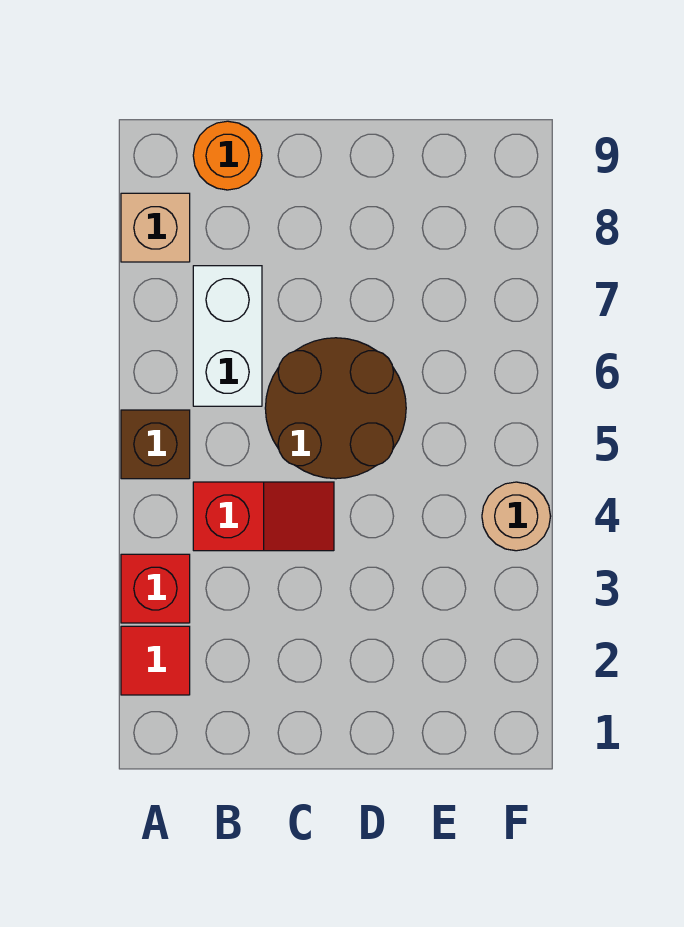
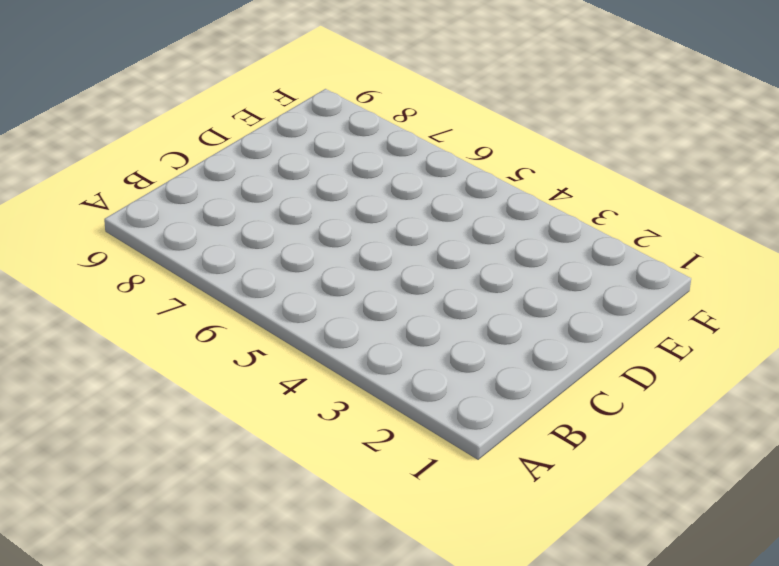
none -> red 1x1 tile [121,626,190,695]
none -> red 1x1 brick [121,554,190,623]

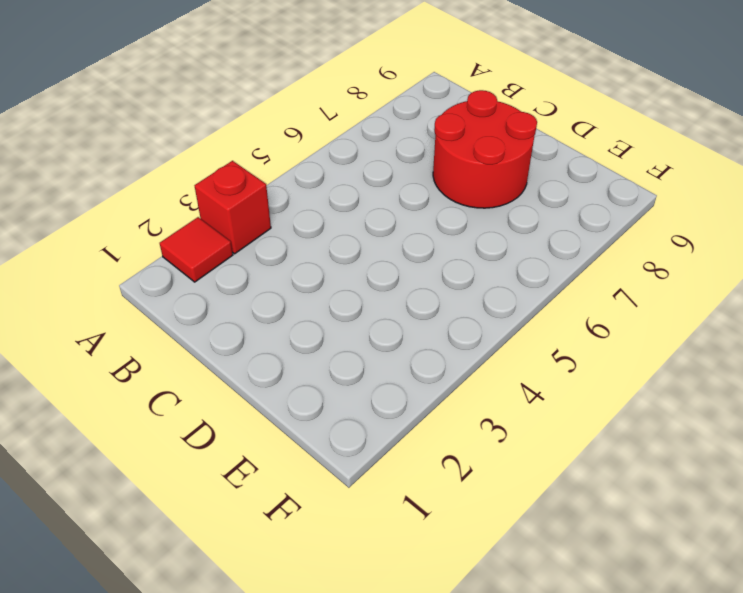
red 2x2 round brick [433,90,537,208] -> none
none -> brown 1x1 brick [121,410,190,479]
none -> tan 1x1 brick [121,193,190,262]

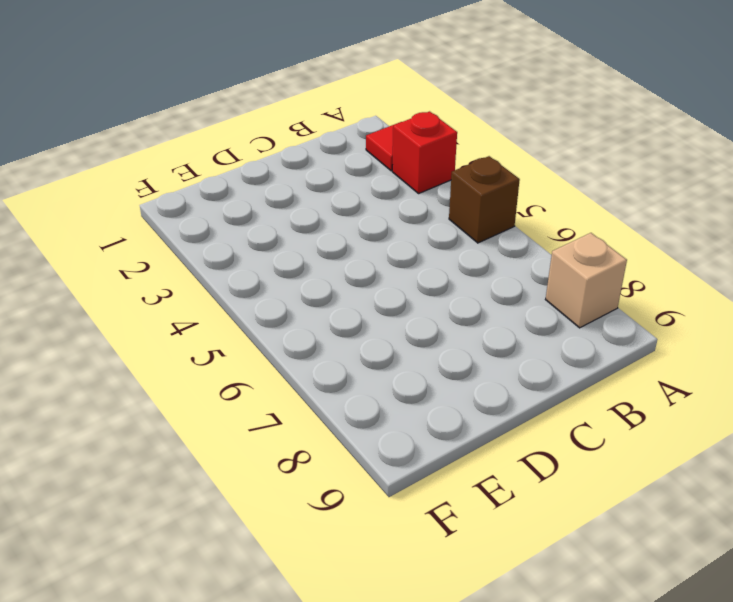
none -> red 1x2 slope [193,482,334,551]
none -> white 1x2 brick [193,266,262,406]

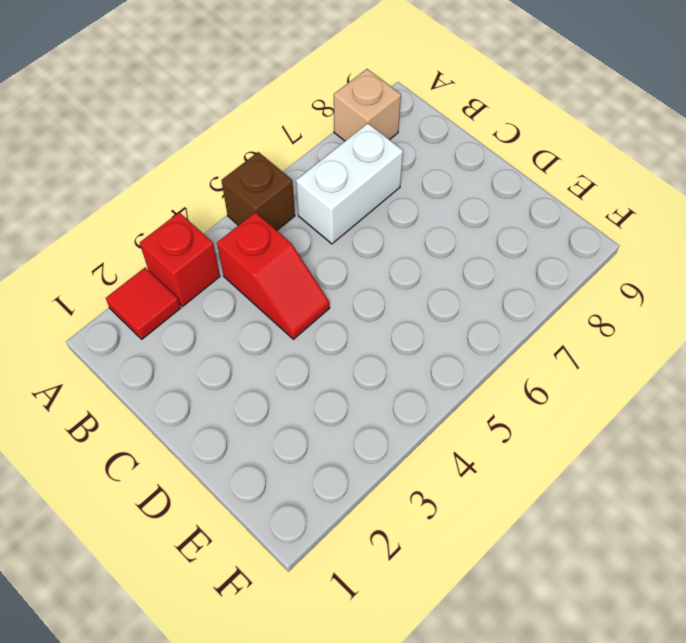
none -> orange 1x1 round brick [193,121,262,190]
none -> brown 2x2 round brick [265,338,406,479]

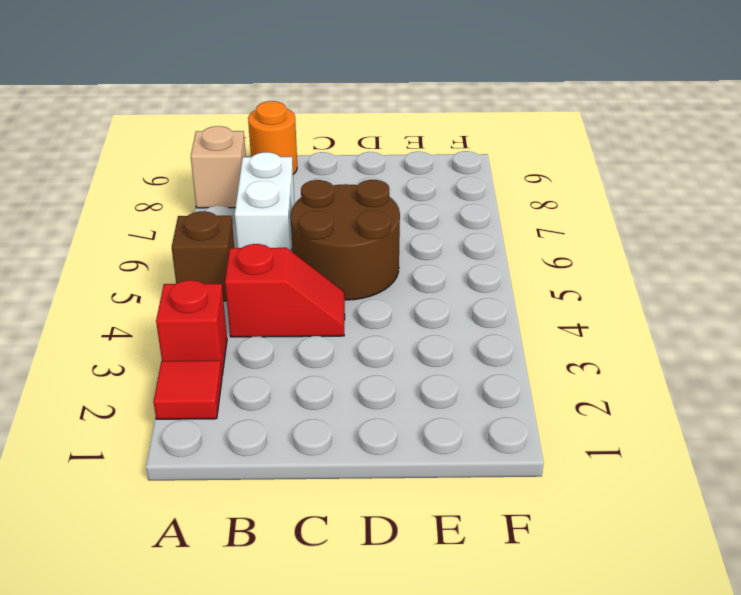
none -> tan 1x1 round brick [482,482,551,551]

